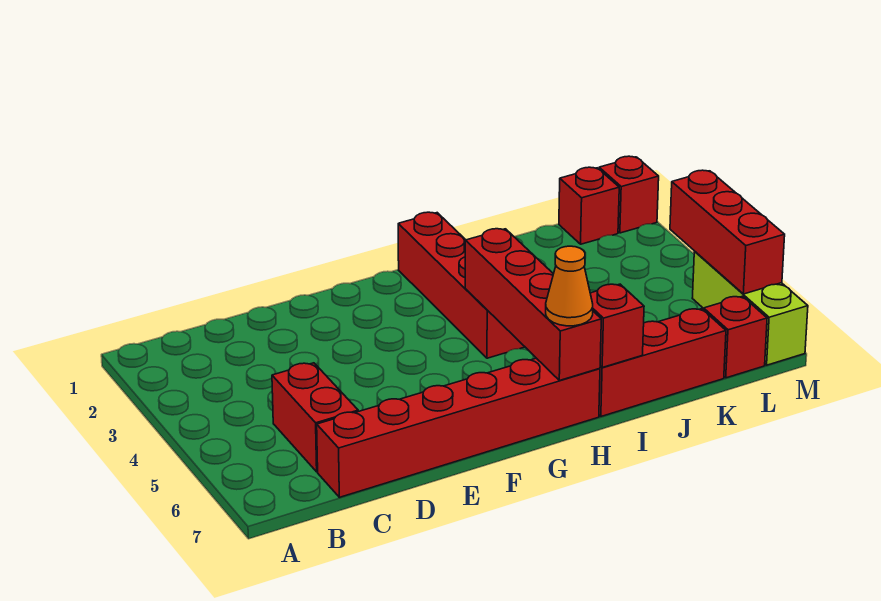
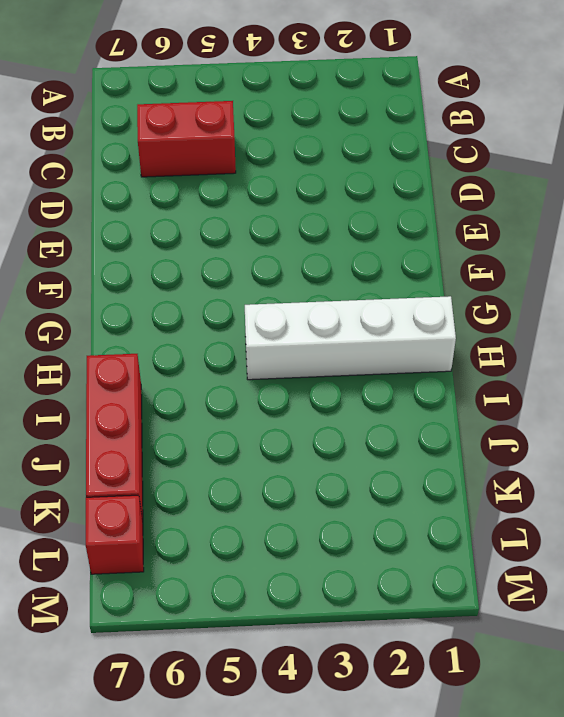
white 1x4 brick [245,296,456,380] -> red 1x4 brick [398,212,525,358]
none -> red 1x6 brick [317,358,600,497]
none -> red 1x1 brick [559,167,619,244]
none -> red 1x1 brick [599,156,659,233]

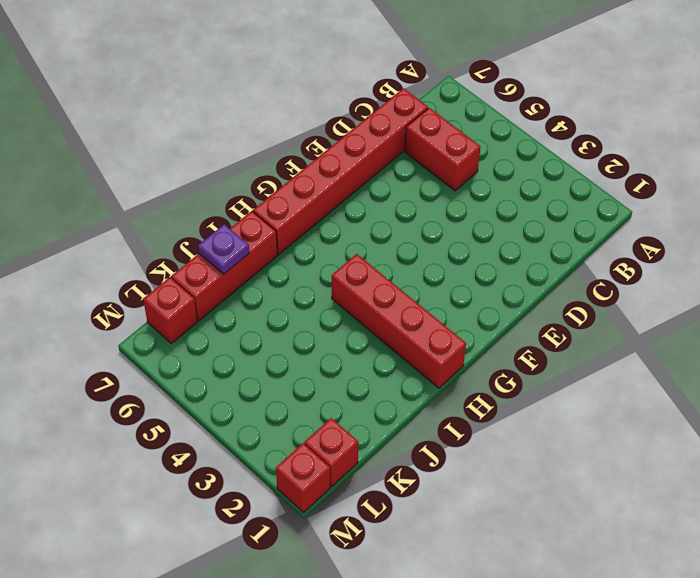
purple 1x1 plate [198,224,249,274] -> none
none -> lime 1x3 brick [692,252,808,365]
none -> red 1x4 brick [465,229,601,380]
none -> red 1x1 brick [590,284,644,367]

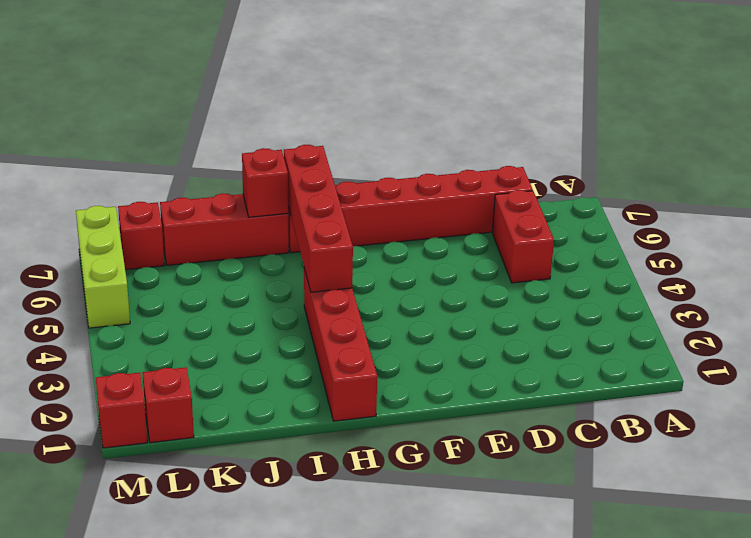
none -> red 1x3 brick [670,170,785,294]
none -> orange 1x1 cone [546,246,593,326]

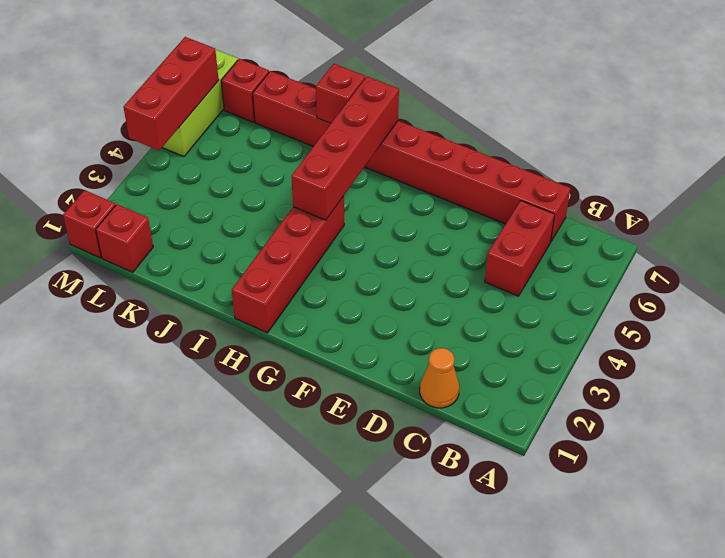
orange 1x1 cone [420,348,459,408] -> orange 1x1 cone moved to [546,246,593,326]

